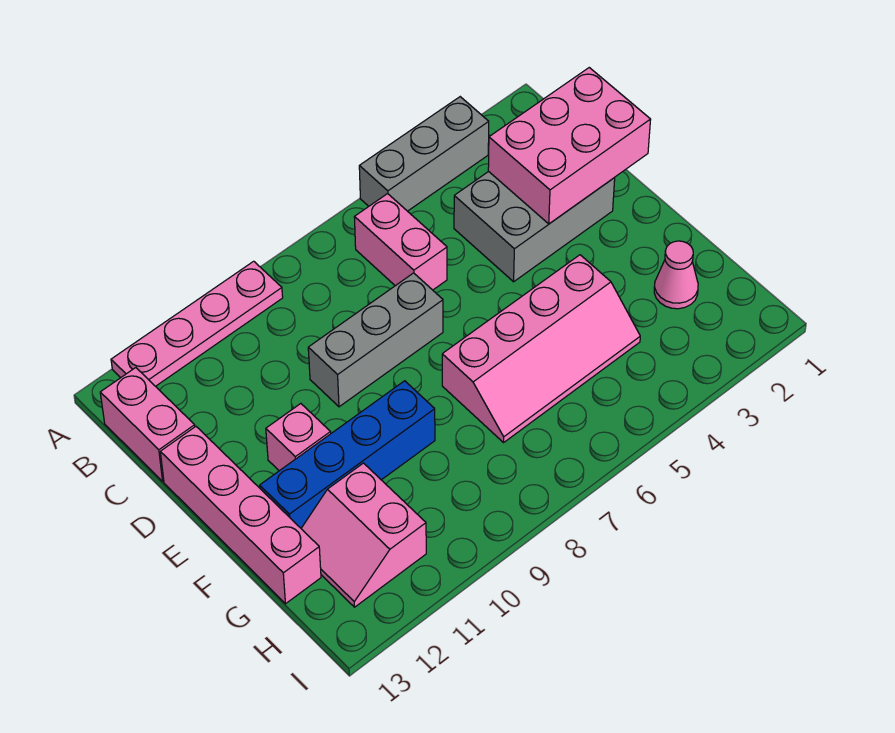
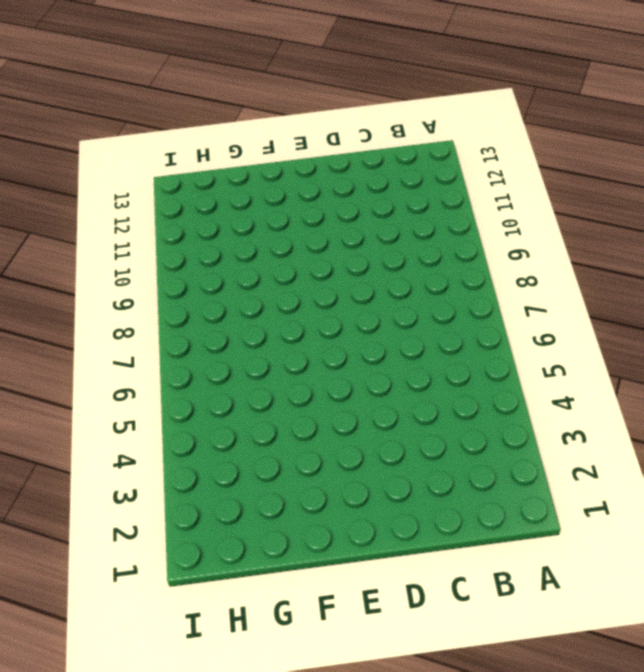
none -> grey 1x3 brick [359,97,489,211]
none -> pink 1x4 plate [111,261,283,386]
none -> pink 1x2 brick [354,194,447,290]

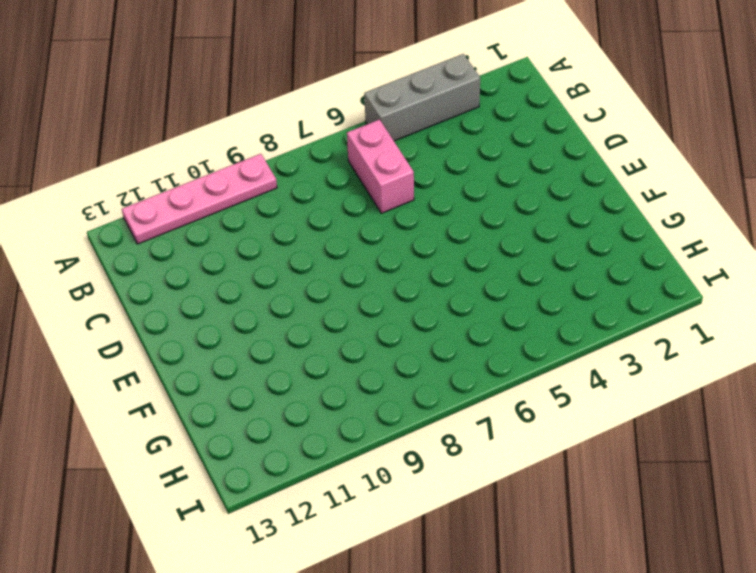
none -> pink 1x2 brick [100,368,195,481]
none -> grey 2x3 brick [454,171,615,282]
none -> grey 1x3 brick [308,273,443,407]

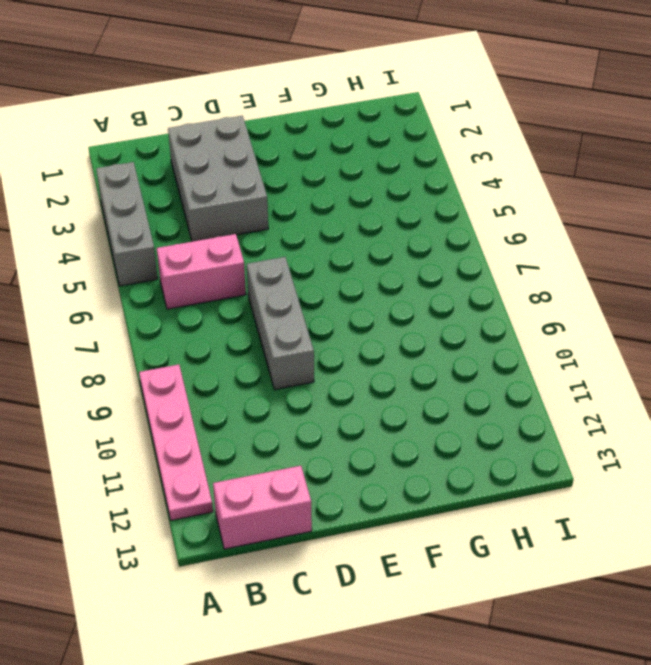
none -> pink 1x4 brick [160,427,321,604]
none -> pink 1x1 brick [266,404,331,471]
none -> pink 2x4 slope [442,255,640,442]

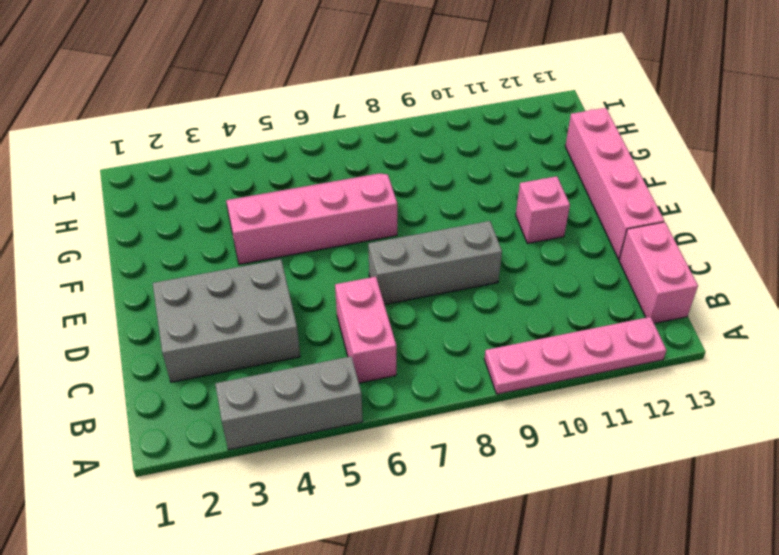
none -> blue 1x4 brick [260,381,435,528]
none -> pink 1x1 cone [654,241,698,309]
none -> pink 2x2 slope [301,463,426,607]

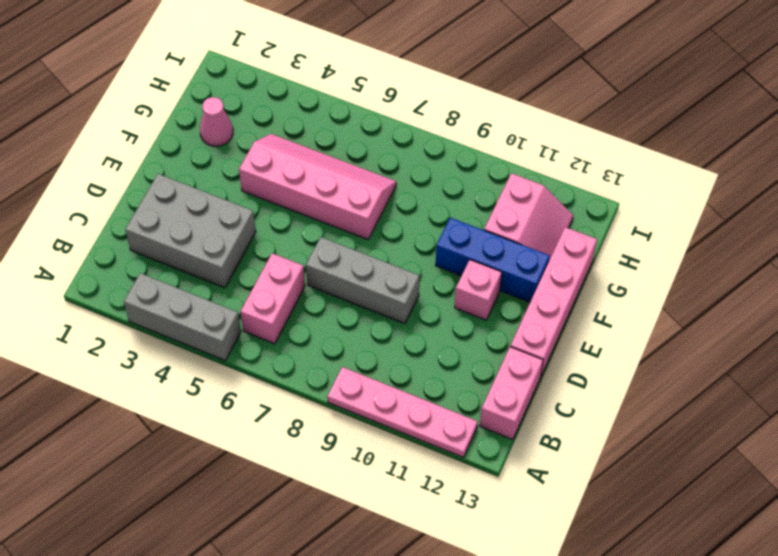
blue 1x3 brick [435,218,550,302] -> blue 1x4 brick [260,381,435,528]
none -> pink 2x3 brick [488,68,651,224]

